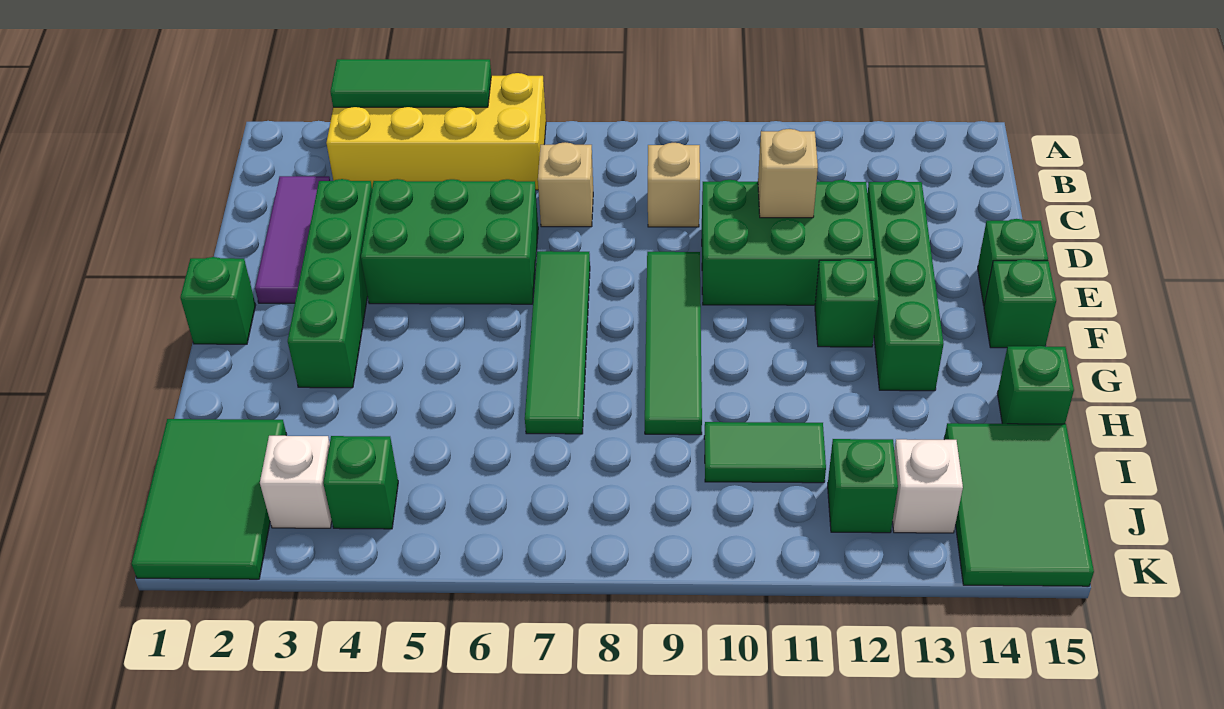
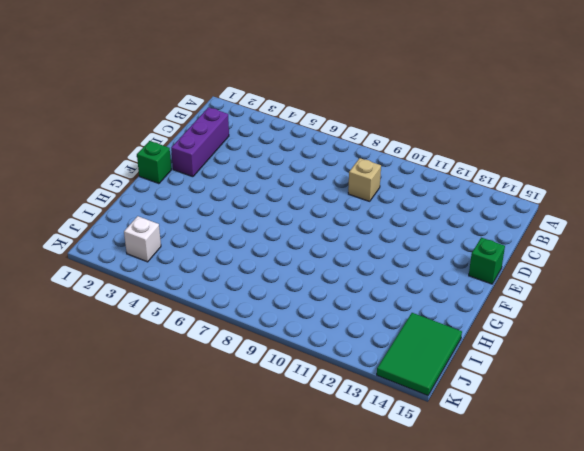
purple 1x3 brick [171,107,229,177] -> purple 1x3 tile [255,176,330,303]
none -> yellow 2x4 brick [326,73,546,190]
none -> tan 1x1 brick [538,142,593,227]
none -> green 1x4 brick [288,179,372,388]

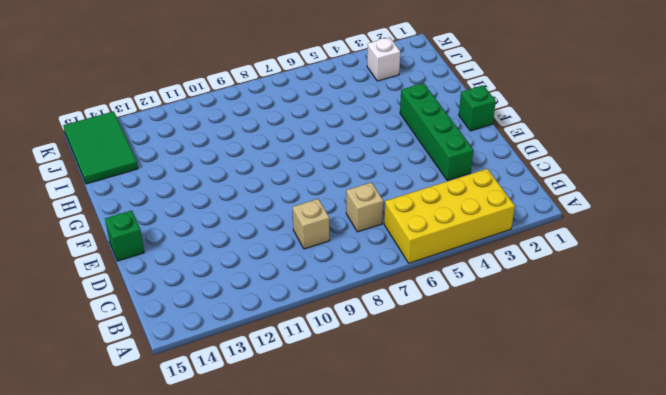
none -> purple 1x3 tile [255,176,330,303]
none -> green 2x3 brick [361,179,538,304]
none -> green 2x3 brick [702,180,874,305]

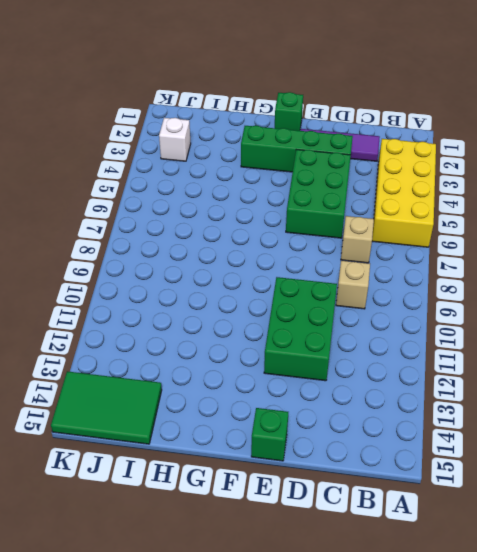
none -> green 1x4 brick [867,180,944,391]
none -> green 1x4 tile [525,251,590,434]
none -> green 1x4 tile [645,252,702,435]

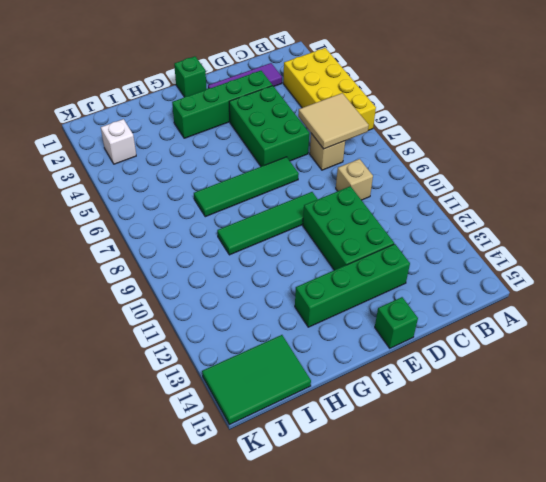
tan 2x2 tile [298,93,369,149] -> none
none -> green 1x1 brick [815,259,878,347]
none -> green 1x1 brick [984,259,1056,348]
none -> green 1x1 brick [997,346,1074,424]

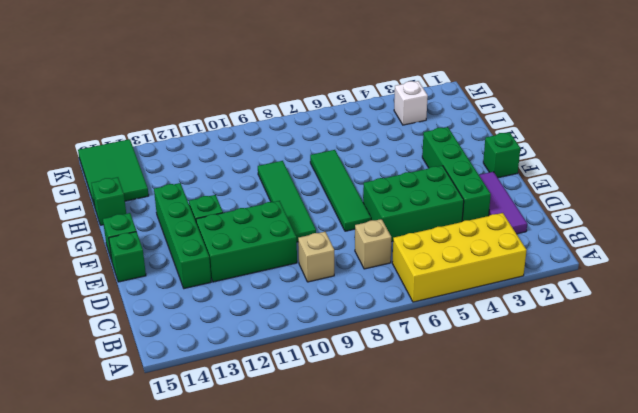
none -> green 2x3 tile [131,419,287,579]
none -> green 1x2 tile [704,422,826,483]
none -> green 1x1 brick [323,436,398,529]

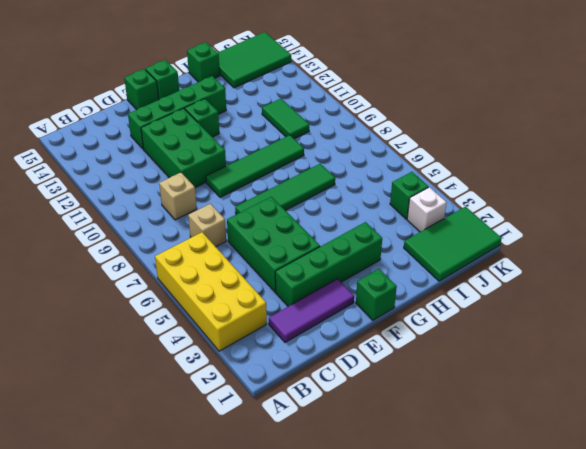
none -> green 1x1 brick [828,439,898,533]
none -> white 1x1 brick [893,439,963,533]
none -> green 1x3 tile [330,59,491,107]

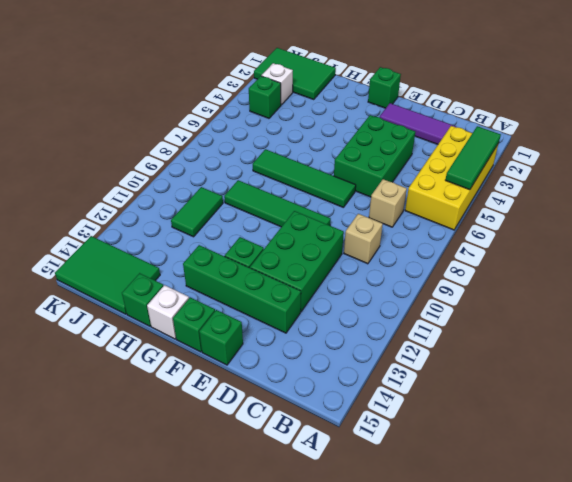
white 1x1 brick [147,285,189,339] -> white 1x1 brick moved to [893,439,963,533]
none -> green 1x4 brick [288,179,372,388]
none -> green 1x1 brick [828,439,898,533]
none -> tan 1x1 brick [758,129,818,218]

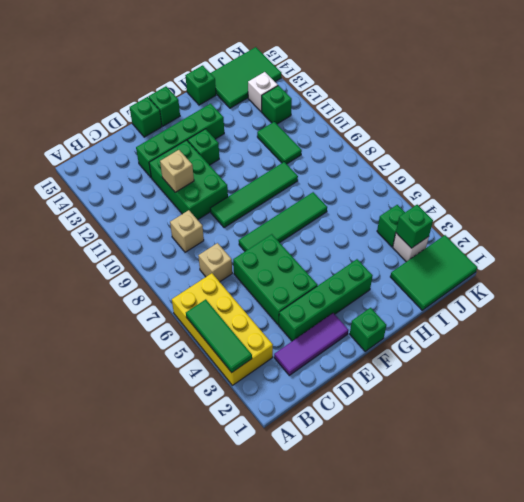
green 1x1 brick [396,205,433,248] -> none

